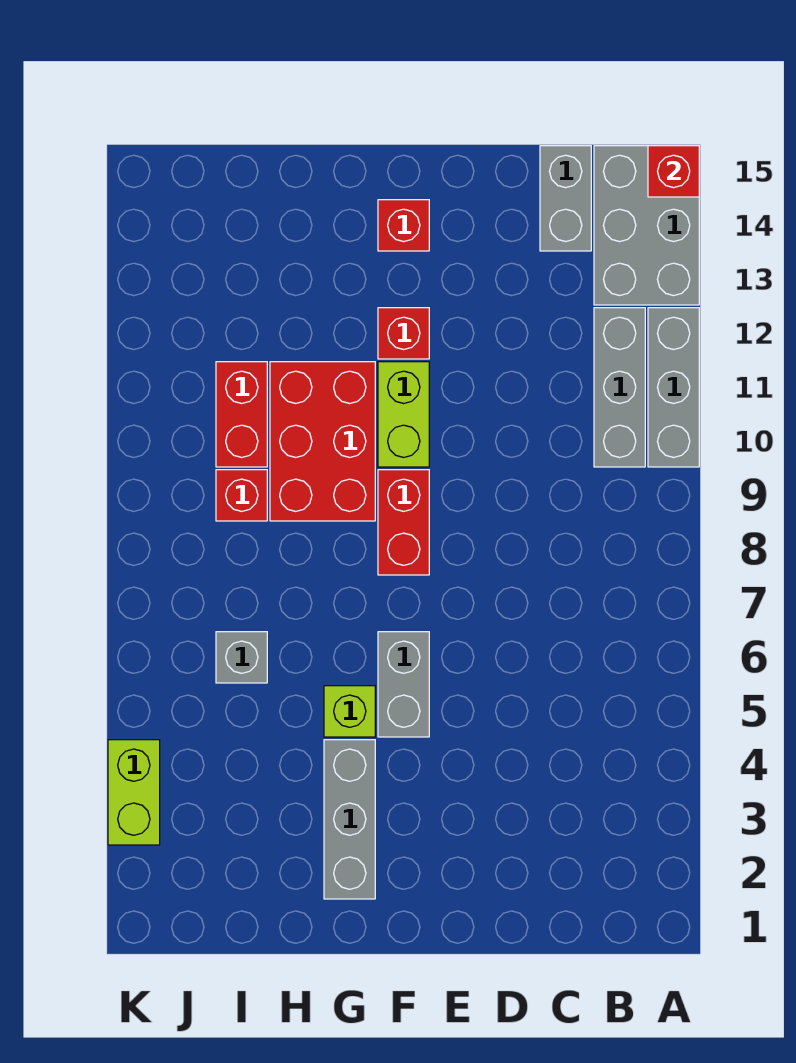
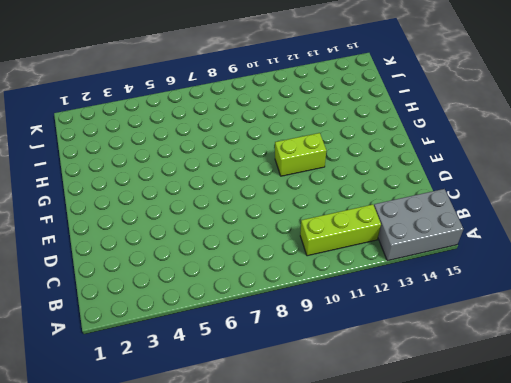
lime 1x3 brick [300,204,381,256] -> grey 1x3 brick [594,308,645,467]
none -> grey 1x3 brick [648,308,699,467]
none -> grey 1x2 brick [540,146,591,251]
none -> grey 1x2 brick [378,632,429,737]

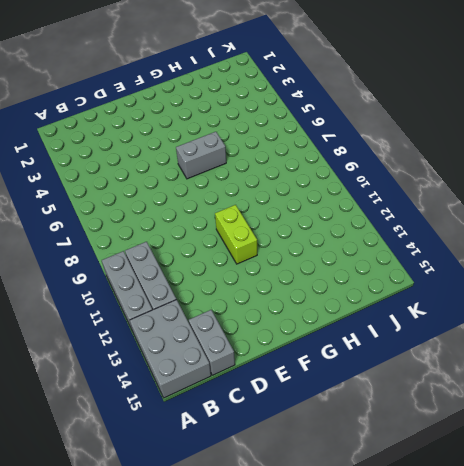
grey 1x2 brick [176,132,226,179] -> grey 1x2 brick turned to [378,632,429,737]
none -> red 1x2 brick [378,470,429,575]
none -> red 1x1 brick [378,308,429,359]
none -> red 1x1 brick [378,200,429,251]

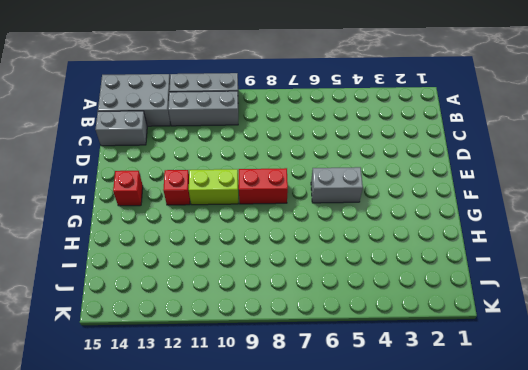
none -> grey 1x3 brick [324,740,375,899]
none -> lime 1x1 brick [324,686,375,737]
none -> red 2x3 brick [270,362,375,521]

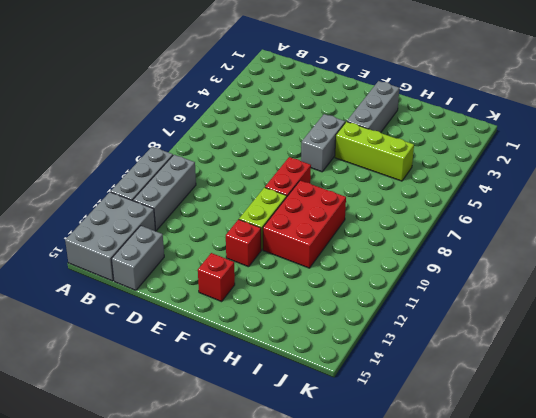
lime 1x3 brick [335,122,414,181] -> lime 1x1 brick [324,686,375,737]
none -> grey 1x1 brick [216,632,267,683]
none -> red 1x1 brick [216,470,267,521]
none -> red 1x2 brick [216,362,267,467]

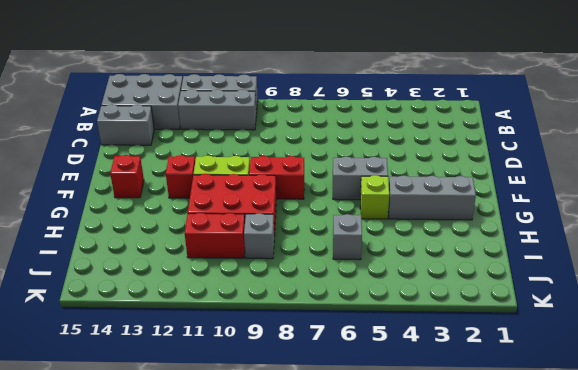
grey 1x1 brick [244,213,274,259] -> red 1x1 brick [216,470,267,521]
none -> lime 1x2 brick [108,740,160,845]
none -> red 1x1 brick [648,146,699,197]

